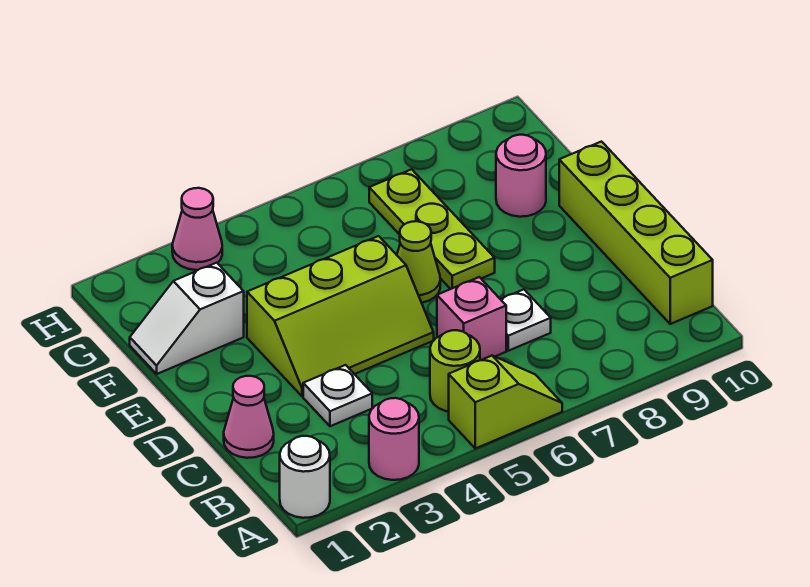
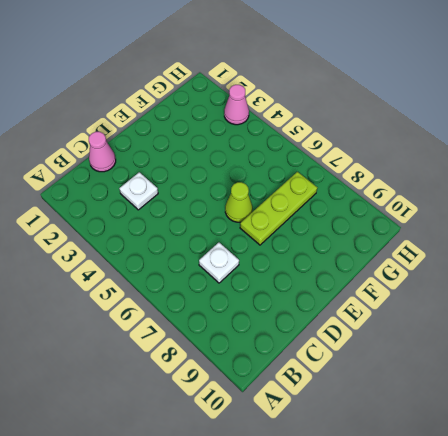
none -> white 1x1 round brick [280,436,330,518]
none -> pink 1x1 round brick [369,398,419,480]
none -> lime 1x2 slope [449,356,562,449]

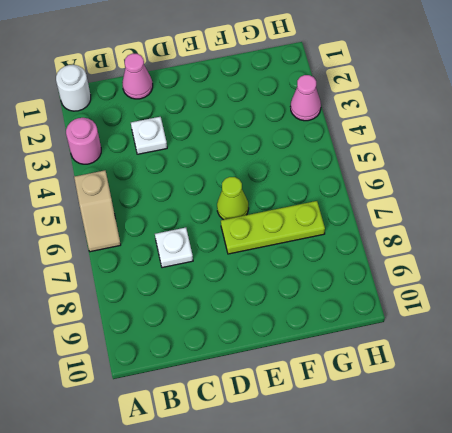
tan 1x2 slope [74,170,121,252] -> lime 1x2 slope [449,356,562,449]
none -> lime 1x1 round brick [430,330,480,412]
none -> lime 1x4 brick [559,142,713,324]
none -> pink 1x1 brick [437,277,506,360]

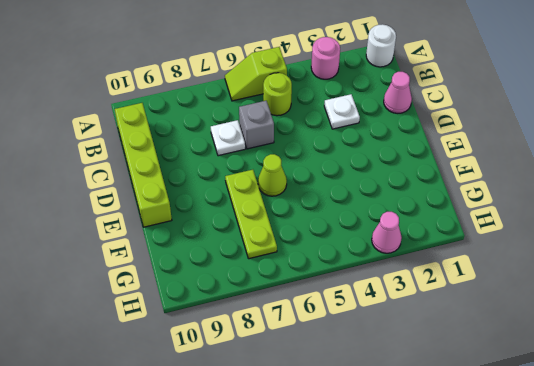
grey 1x1 brick [239,101,274,149] -> pink 1x1 brick [437,277,506,360]
none -> lime 2x3 slope [247,236,434,396]
none -> white 1x2 slope [130,263,244,374]
none -> pink 1x1 round brick [496,135,546,217]

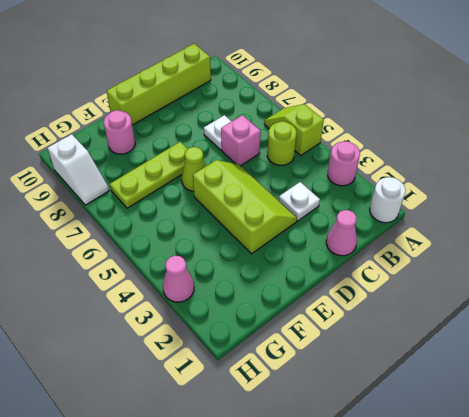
white 1x2 slope [48,134,109,205] -> white 1x2 slope moved to [130,263,244,374]

